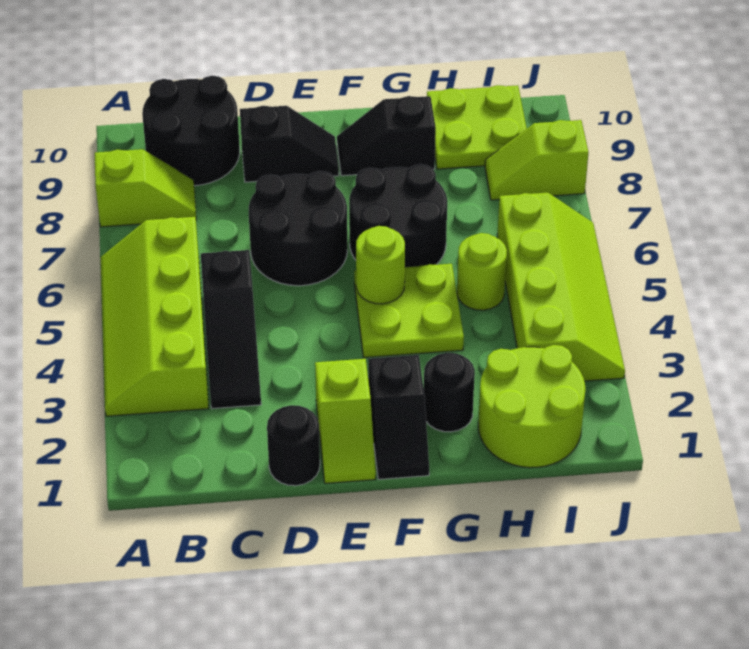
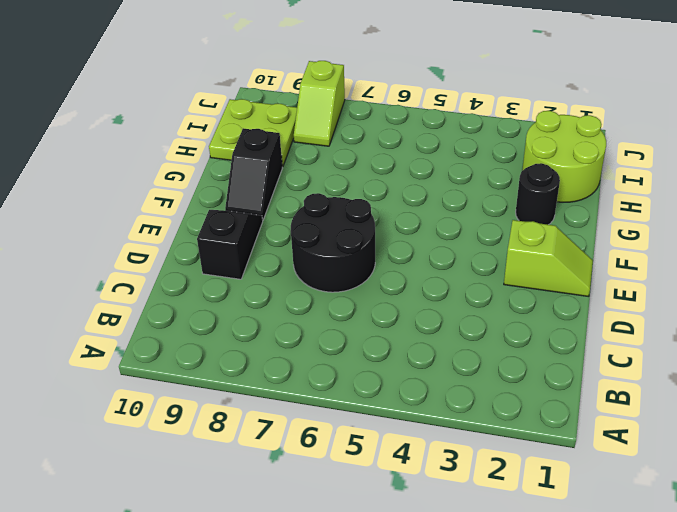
none -> lime 2x4 slope [101,217,209,416]
none -> lime 1x2 slope [95,149,196,227]
none -> black 2x2 round brick [142,76,240,186]

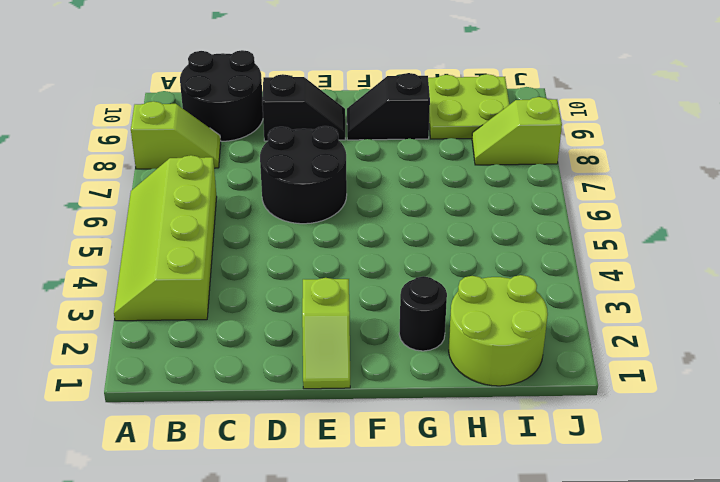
none -> black 1x3 slope [201,250,261,409]
none -> black 1x1 round brick [267,405,320,486]
none -> black 1x2 slope [368,355,429,479]

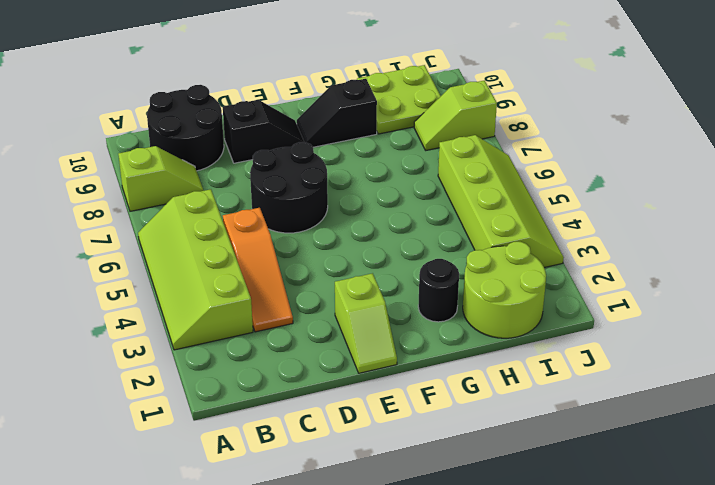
orange 1x3 slope [223,208,293,332] -> black 1x3 slope [201,250,261,409]
none -> black 1x1 round brick [267,405,320,486]
none -> black 1x2 slope [368,355,429,479]
none -> lime 2x2 plate [354,264,464,358]

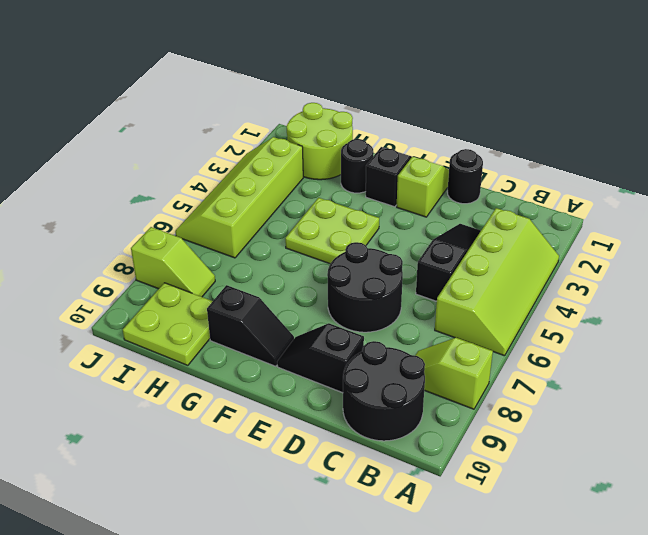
none -> black 2x2 round brick [349,164,447,267]
none -> lime 1x1 round brick [457,233,507,310]
none -> lime 1x1 round brick [356,226,405,304]

